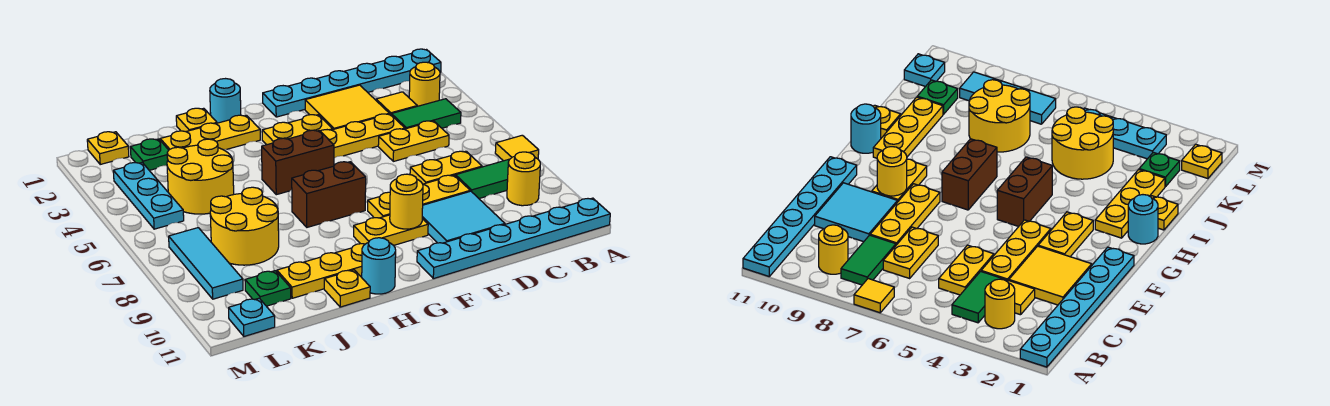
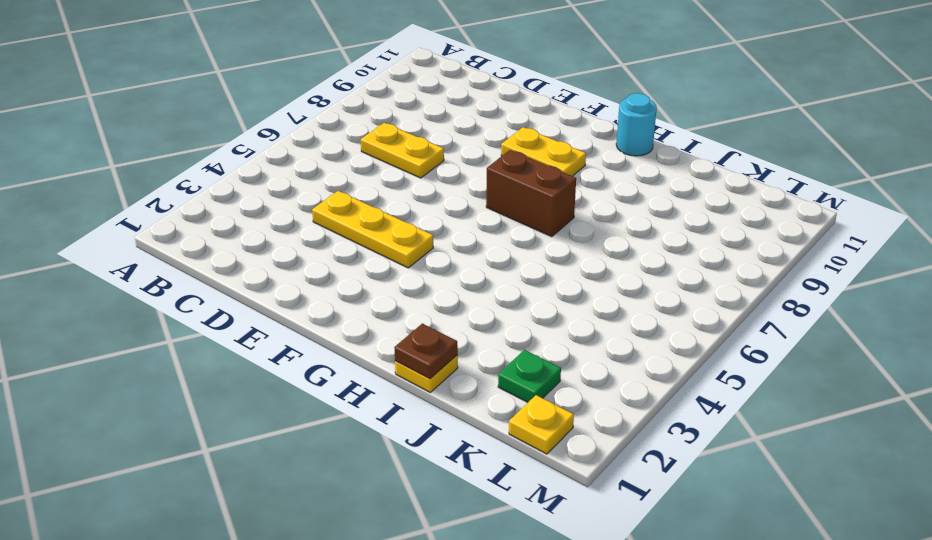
brown 1x1 plate [394,324,458,379] -> none
none -> cyan 1x6 plate [263,49,441,117]
none -> yellow 1x1 tile [495,135,539,161]
none -> cyan 1x6 plate [417,198,610,279]
none -> yellow 1x1 round brick [409,62,440,106]

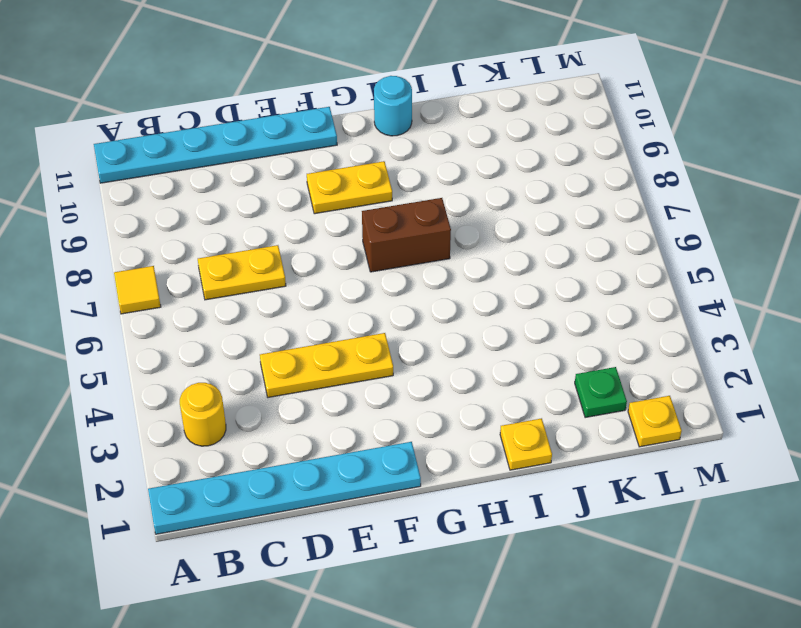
none -> green 1x2 tile [391,99,461,129]
none -> green 1x2 tile [456,159,510,198]
none -> yellow 1x1 round brick [507,152,540,206]
none -> yellow 1x1 tile [376,92,417,114]

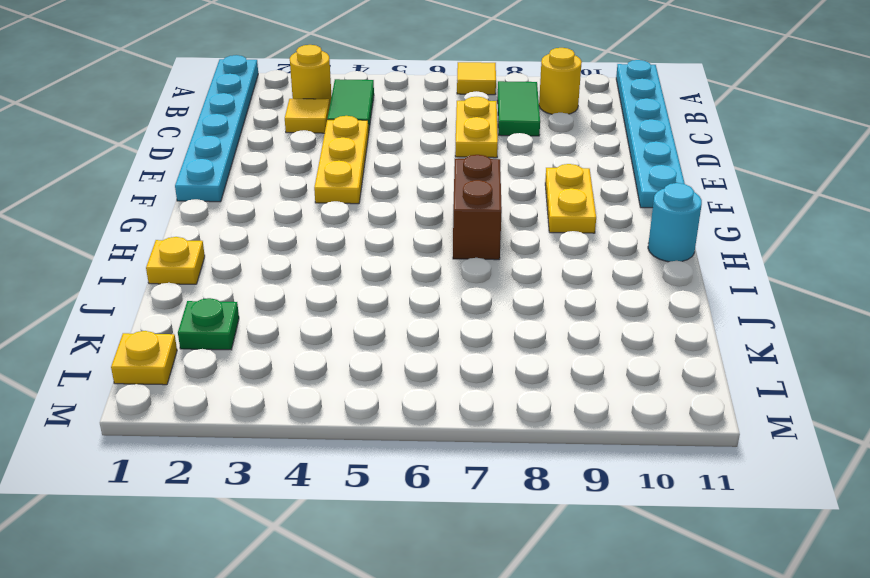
none -> yellow 1x2 plate [378,121,449,161]
none -> yellow 2x2 tile [305,85,389,129]
none -> yellow 1x3 plate [368,175,470,218]
none -> cyan 2x2 tile [422,191,505,243]

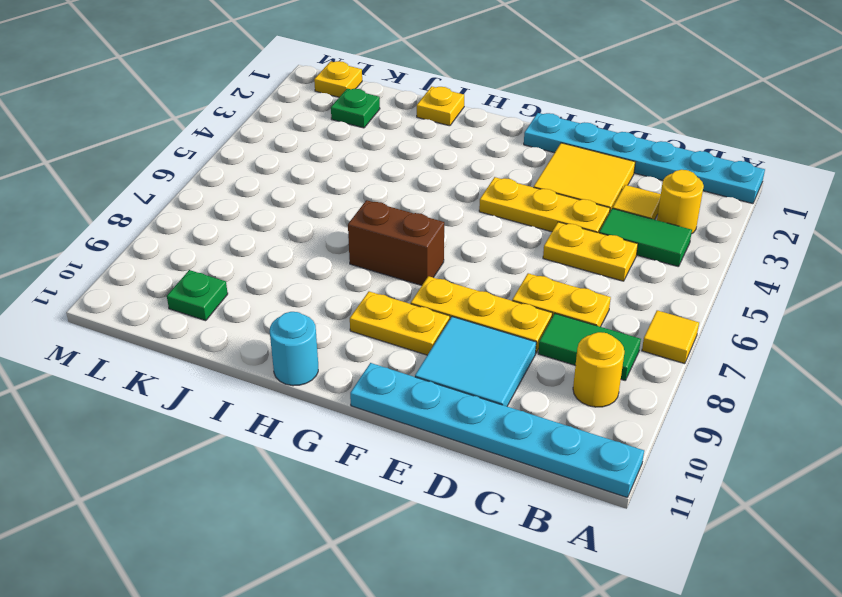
none -> yellow 1x2 plate [262,115,333,145]
none -> brown 1x2 brick [262,130,334,195]
none -> cyan 1x1 round brick [210,79,241,123]
none -> yellow 1x3 plate [160,115,260,150]

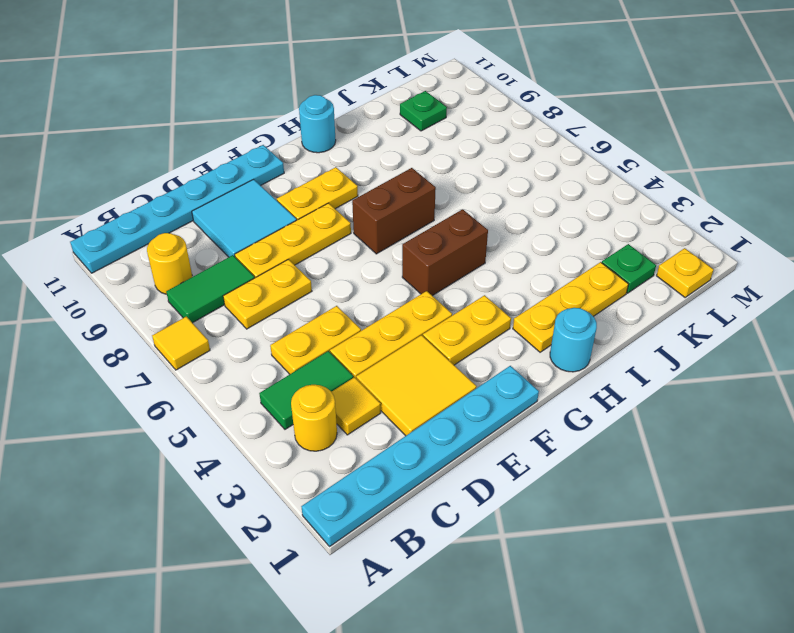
none -> yellow 1x3 plate [277,244,365,298]
none -> yellow 1x1 plate [176,108,217,132]
none -> yellow 1x1 plate [324,270,370,307]
none -> yellow 2x2 round brick [167,139,234,214]

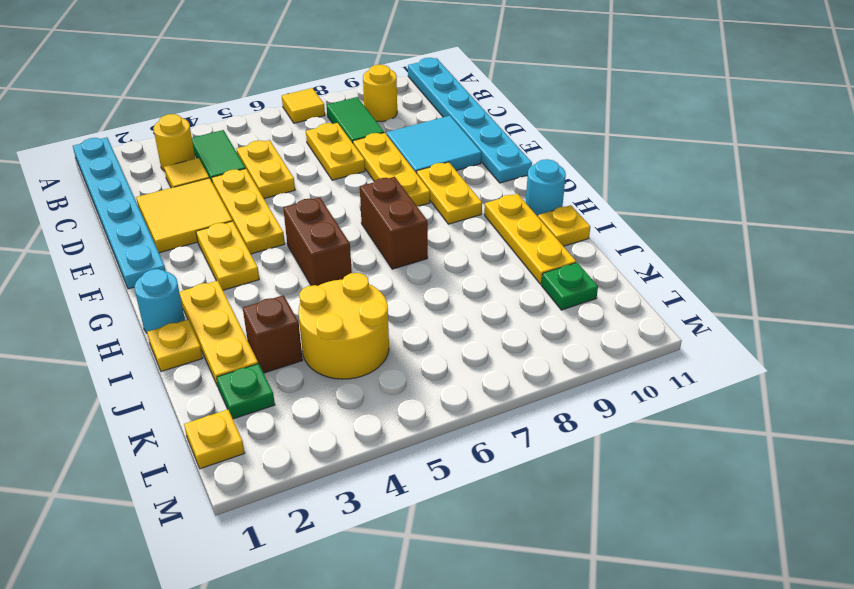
brown 1x1 brick [243,295,303,373] -> none
none -> yellow 2x2 round brick [210,187,279,265]
none -> cyan 1x3 plate [113,163,184,229]
none -> cyan 1x3 tile [169,228,243,299]
none -> cyan 1x1 plate [229,298,275,336]

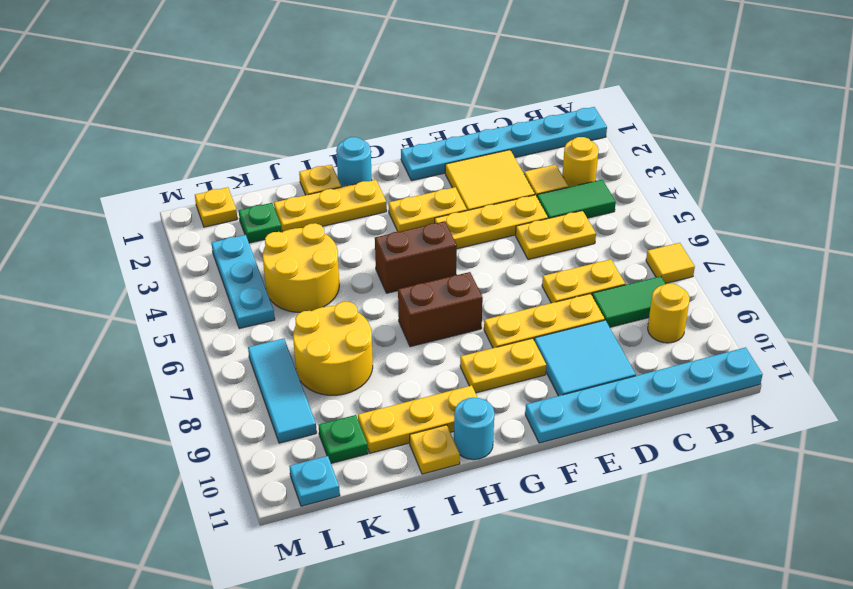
none -> yellow 1x1 round brick [390,174,423,229]

